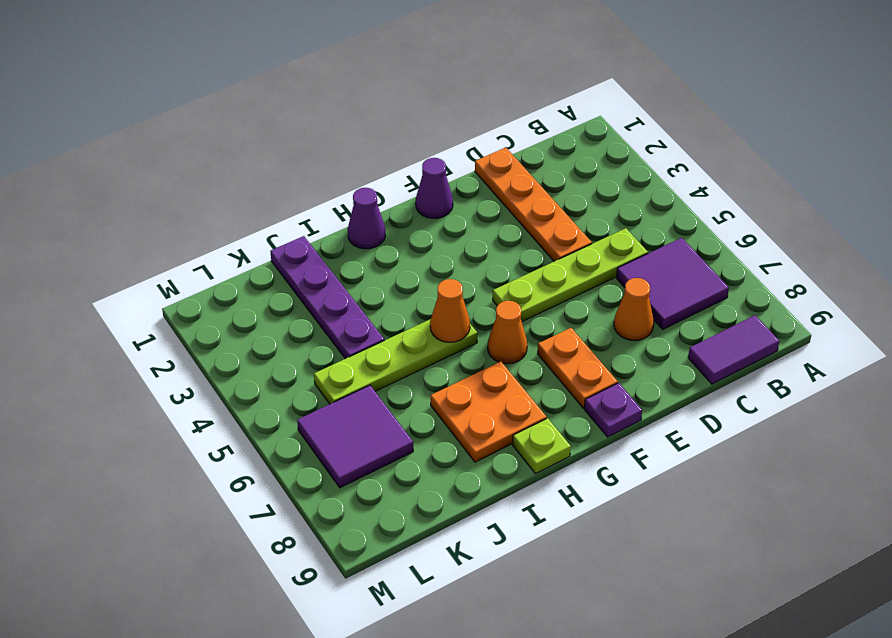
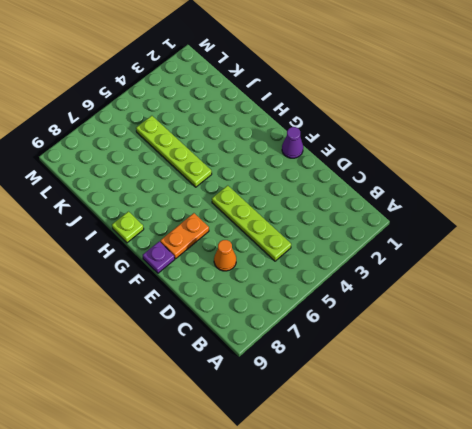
none -> purple 2x2 tile [617,238,729,329]
none -> purple 1x2 tile [688,315,779,384]
none -> orange 1x4 plate [475,148,592,261]

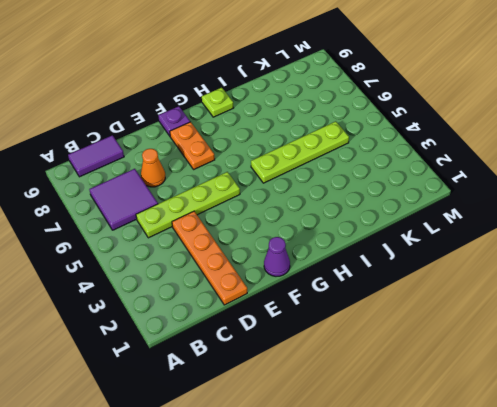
none -> orange 1x1 cone [488,301,527,364]
none -> purple 1x1 cone [348,188,385,249]
none -> orange 2x2 plate [431,362,547,462]

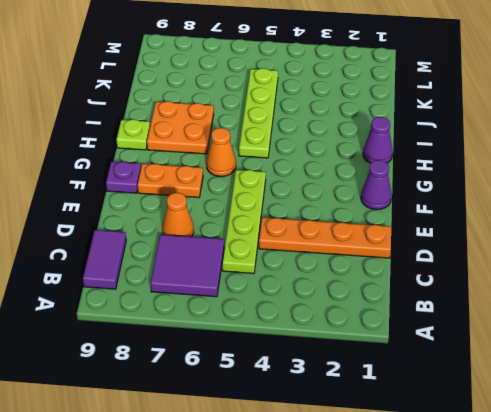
none -> purple 1x4 plate [270,236,384,359]
none -> purple 2x2 tile [297,385,413,488]
none -> orange 1x1 cone [430,279,470,342]

